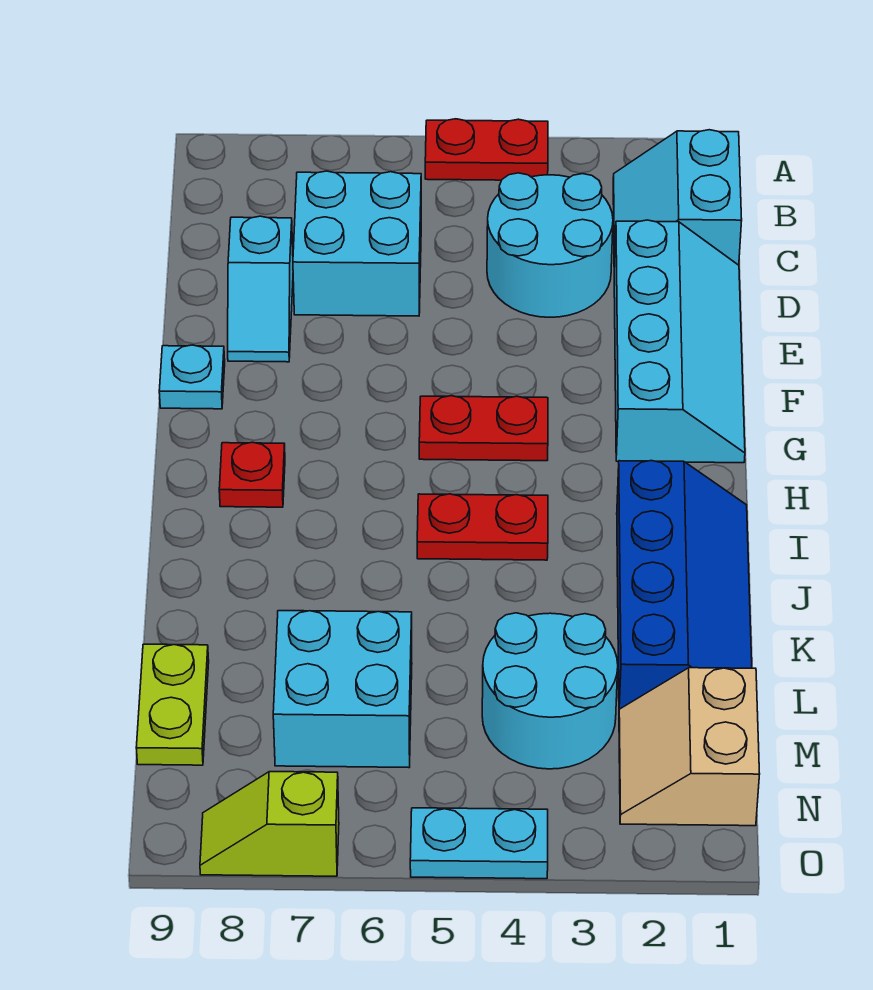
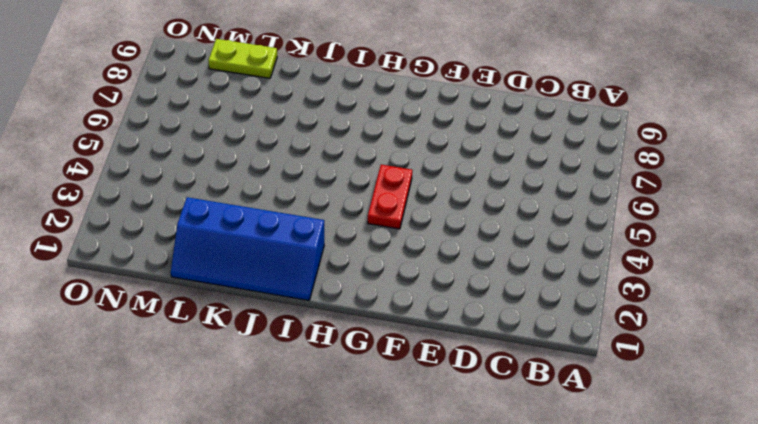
none -> red 1x2 plate [425,119,548,180]
none -> cyan 2x2 slope [613,130,742,267]
none -> cyan 2x2 round brick [487,173,613,317]

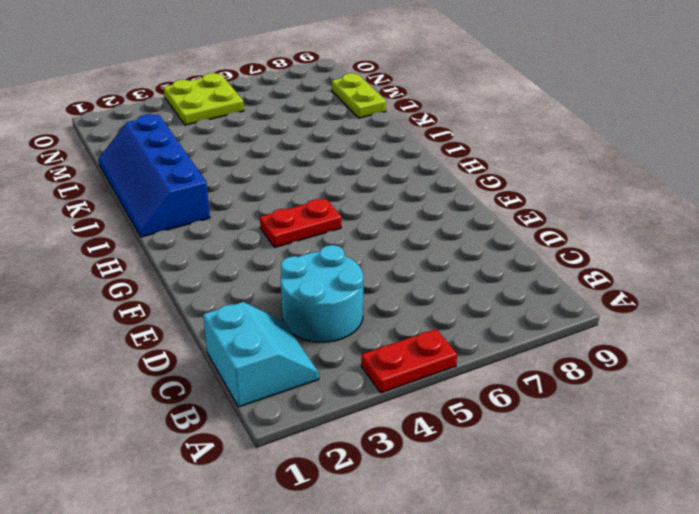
lime 2x2 plate [164,73,244,125] -> cyan 1x2 plate [410,808,548,879]
none -> cyan 2x2 brick [293,171,421,316]
none -> cyan 2x4 slope [614,220,745,463]
none -> cyan 1x2 slope [228,216,293,362]

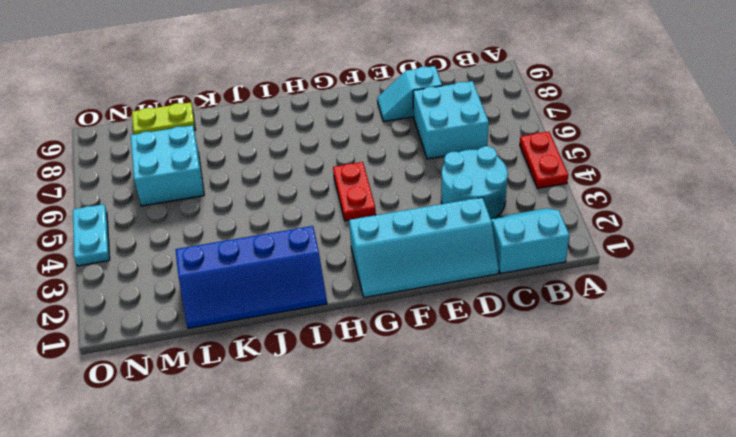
none -> cyan 1x1 plate [159,345,225,409]
none -> red 1x1 plate [219,442,285,507]
none -> red 1x2 plate [417,494,548,560]

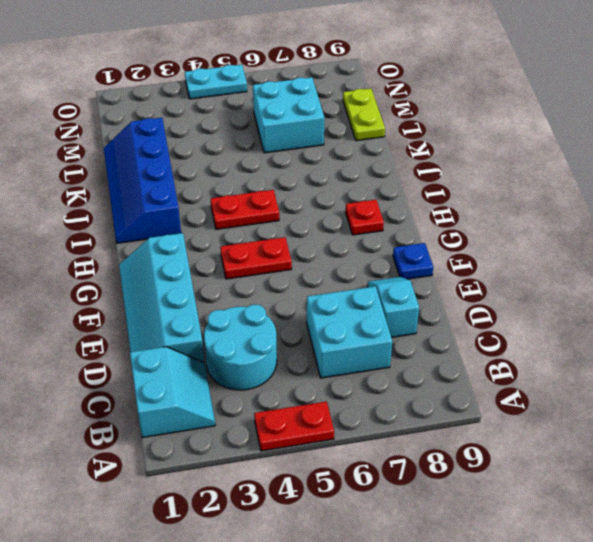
blue 1x1 plate [393,243,433,279] -> cyan 1x1 plate [159,345,225,409]
none -> cyan 2x2 round brick [482,613,618,769]
none -> tan 2x2 slope [619,668,760,826]
none -> lime 1x2 slope [200,772,339,876]

